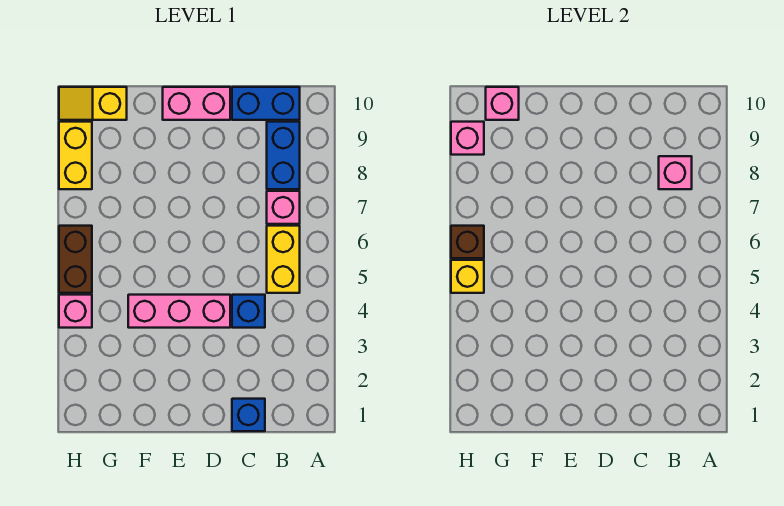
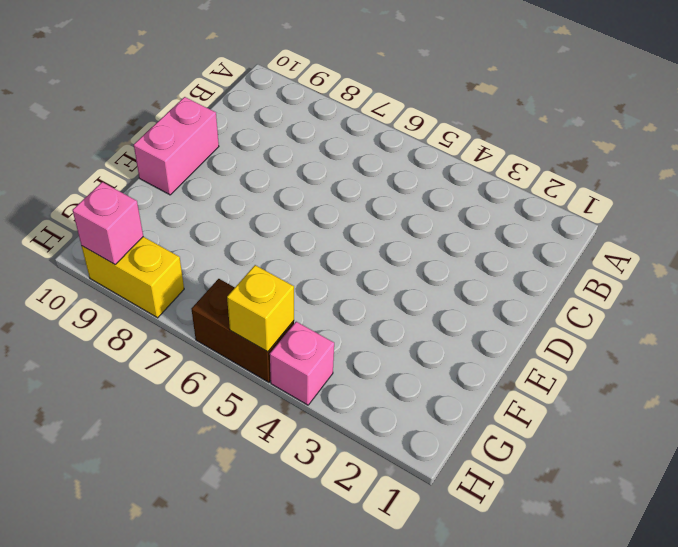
none -> yellow 1x2 brick [267,226,300,293]
none -> pink 1x1 brick [267,191,300,224]
none -> blue 1x2 brick [267,122,300,189]

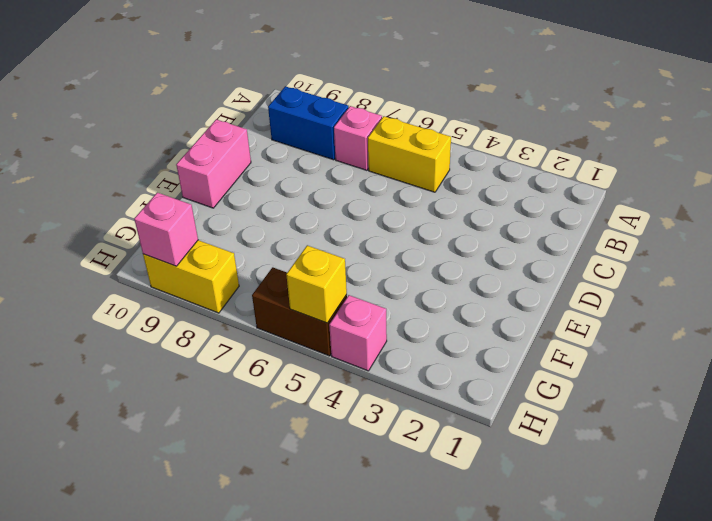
none -> blue 1x2 brick [232,87,300,120]
none -> blue 1x1 brick [232,399,265,431]
none -> blue 1x1 brick [232,295,265,328]

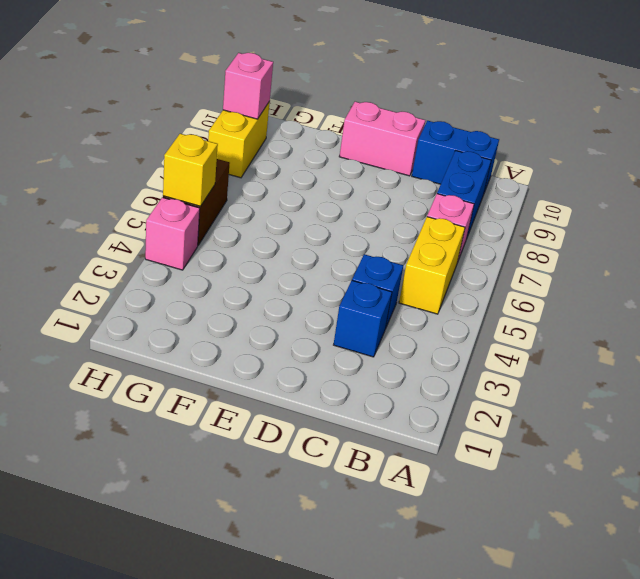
blue 1x1 brick [334,280,392,357] -> blue 1x1 brick moved to [232,399,265,431]
none -> pink 1x3 brick [128,295,230,328]
none -> yellow 1x2 slope [59,87,127,120]
none -> pink 1x1 brick [659,156,692,189]

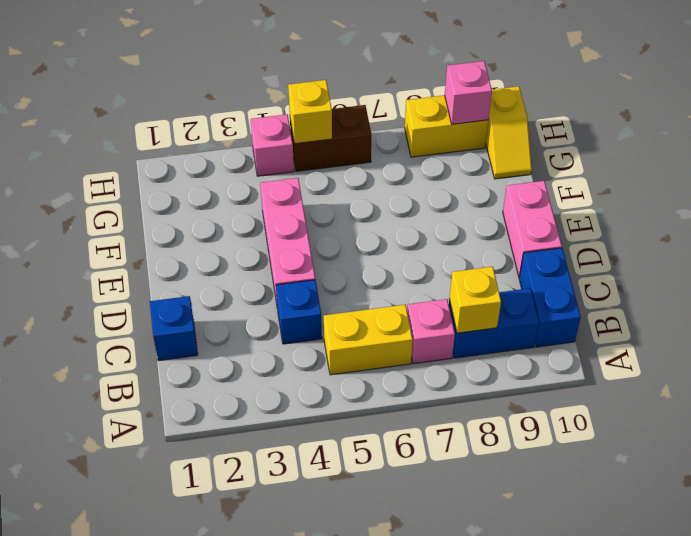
yellow 1x1 brick [449,267,501,333] -> pink 1x1 brick [659,156,692,189]
yellow 1x2 slope [486,86,532,179] -> yellow 1x2 slope turned to [59,87,127,120]
none -> pink 1x1 brick [486,87,519,120]
none -> brown 1x1 brick [451,226,484,258]

